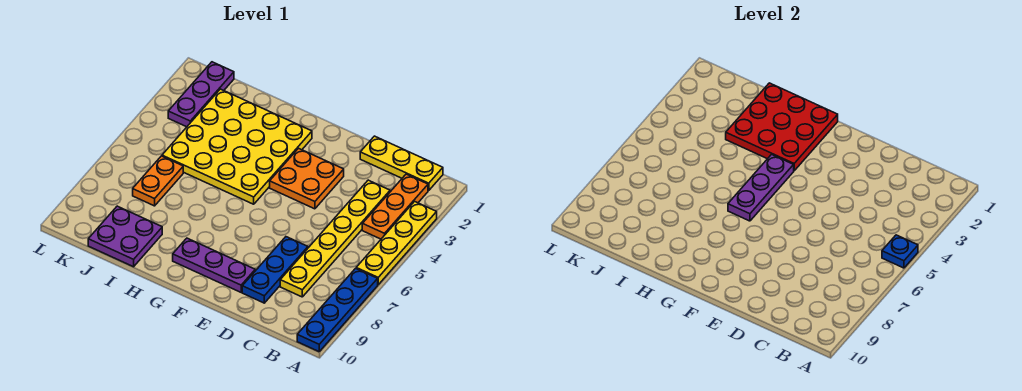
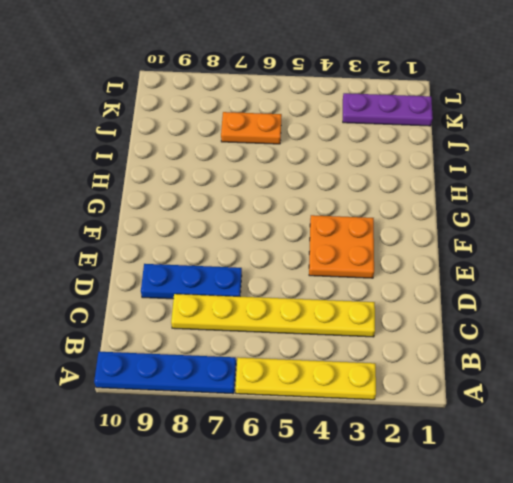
none -> yellow 1x3 plate [360,136,443,191]
none -> orange 1x3 plate [362,174,428,239]
none -> purple 1x3 plate [173,238,255,292]

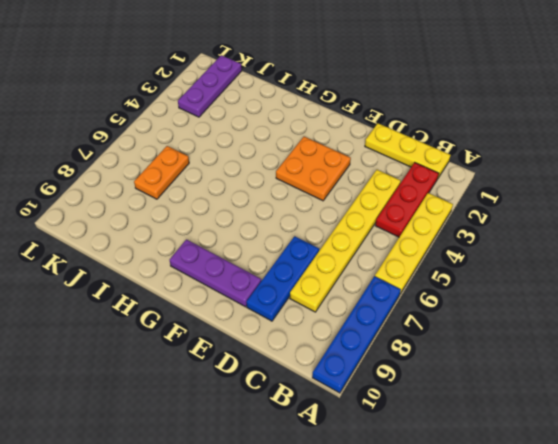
red 1x3 plate [375,163,439,237] -> orange 1x3 plate [362,174,428,239]
none -> yellow 4x4 plate [162,89,312,204]
none -> purple 2x2 plate [88,206,162,267]
none -> blue 1x1 plate [882,235,918,268]

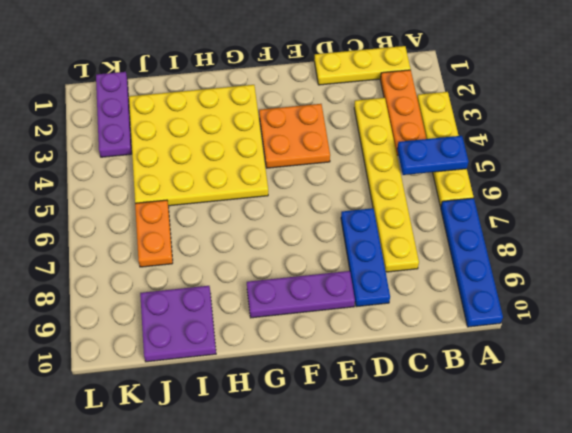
blue 1x2 plate [397,136,468,175] -> blue 1x1 plate [882,235,918,268]
none -> red 3x3 plate [726,83,838,171]
none -> purple 1x3 plate [728,155,794,221]

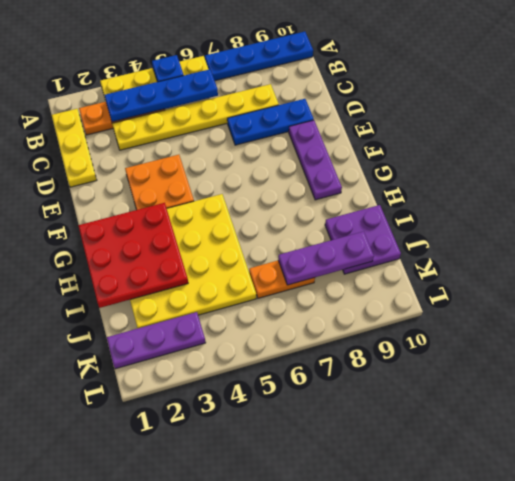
blue 1x4 plate [104,69,218,122] -> none
purple 1x3 plate [278,231,374,285] -> purple 1x3 plate moved to [728,155,794,221]

